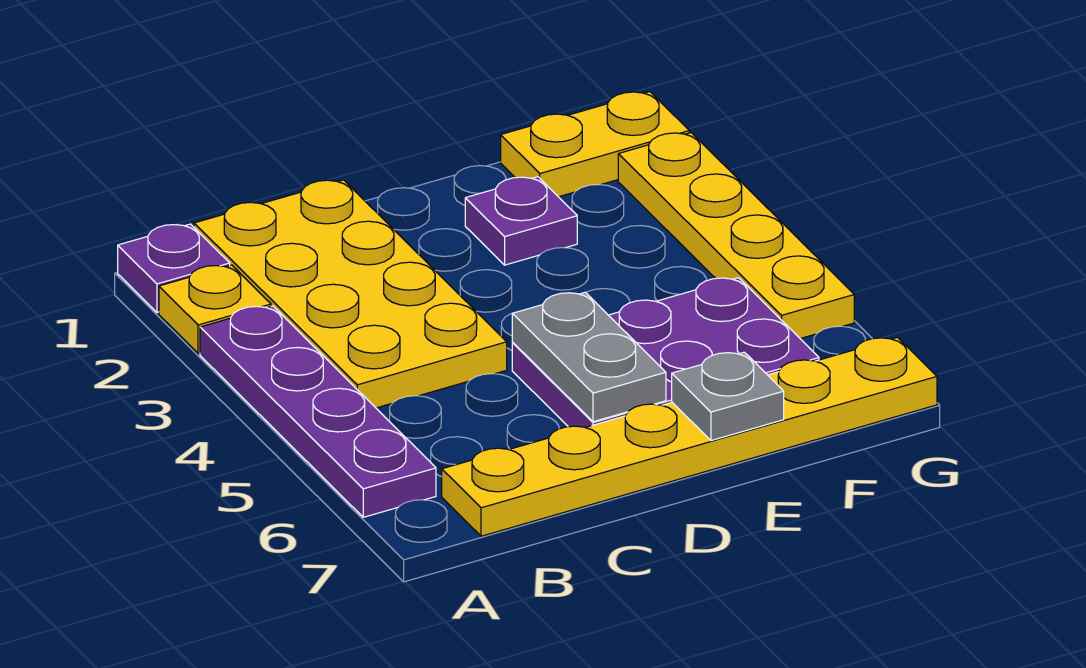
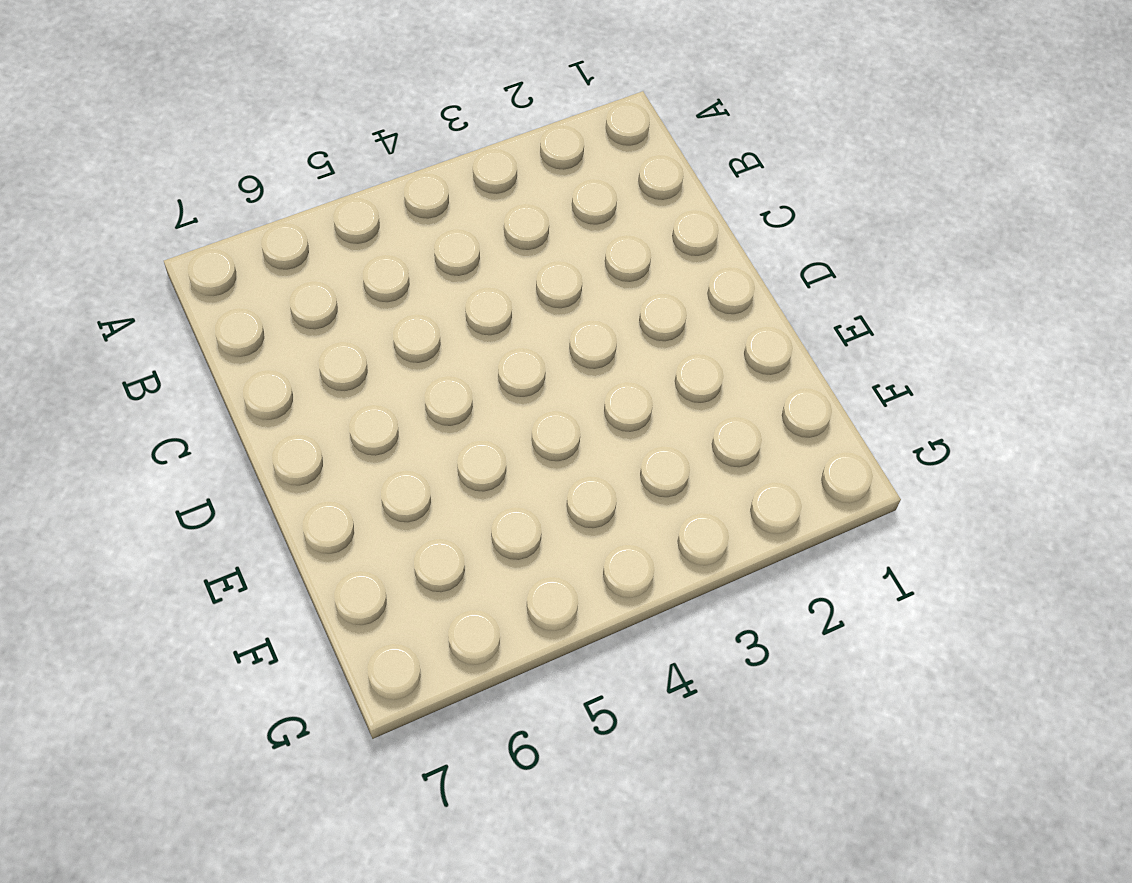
none -> purple 1x1 plate [118,224,230,312]
none -> yellow 1x1 plate [159,265,271,353]

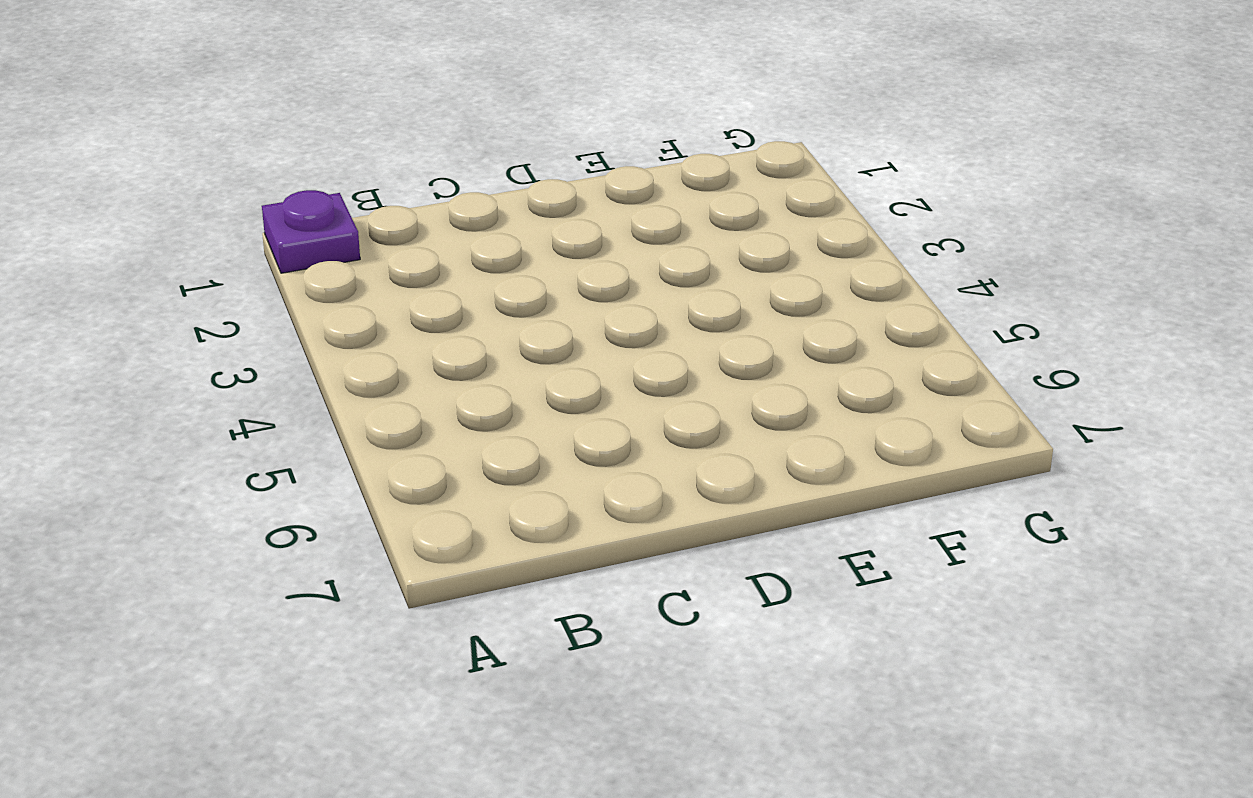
none -> yellow 1x1 plate [159,265,271,353]
none -> purple 1x4 plate [200,306,436,517]

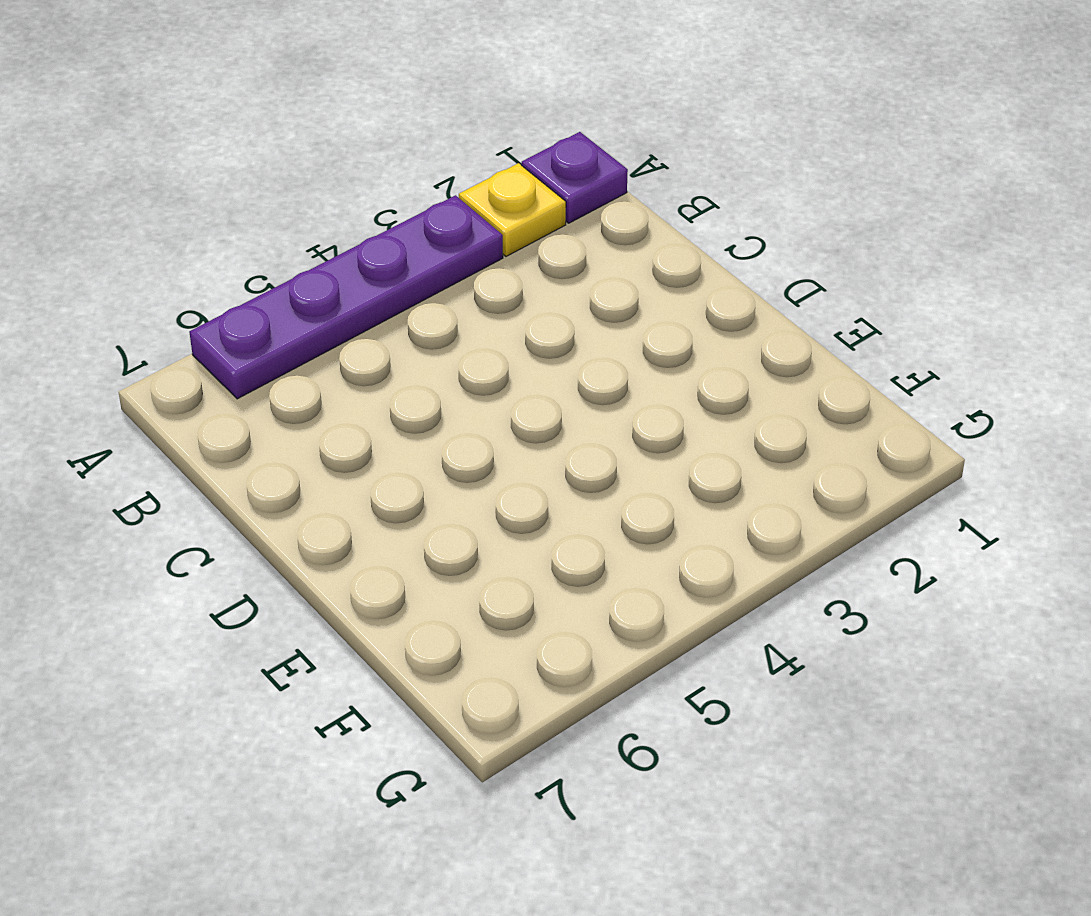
none -> yellow 2x4 plate [194,180,507,408]
none -> yellow 1x6 plate [442,338,937,536]

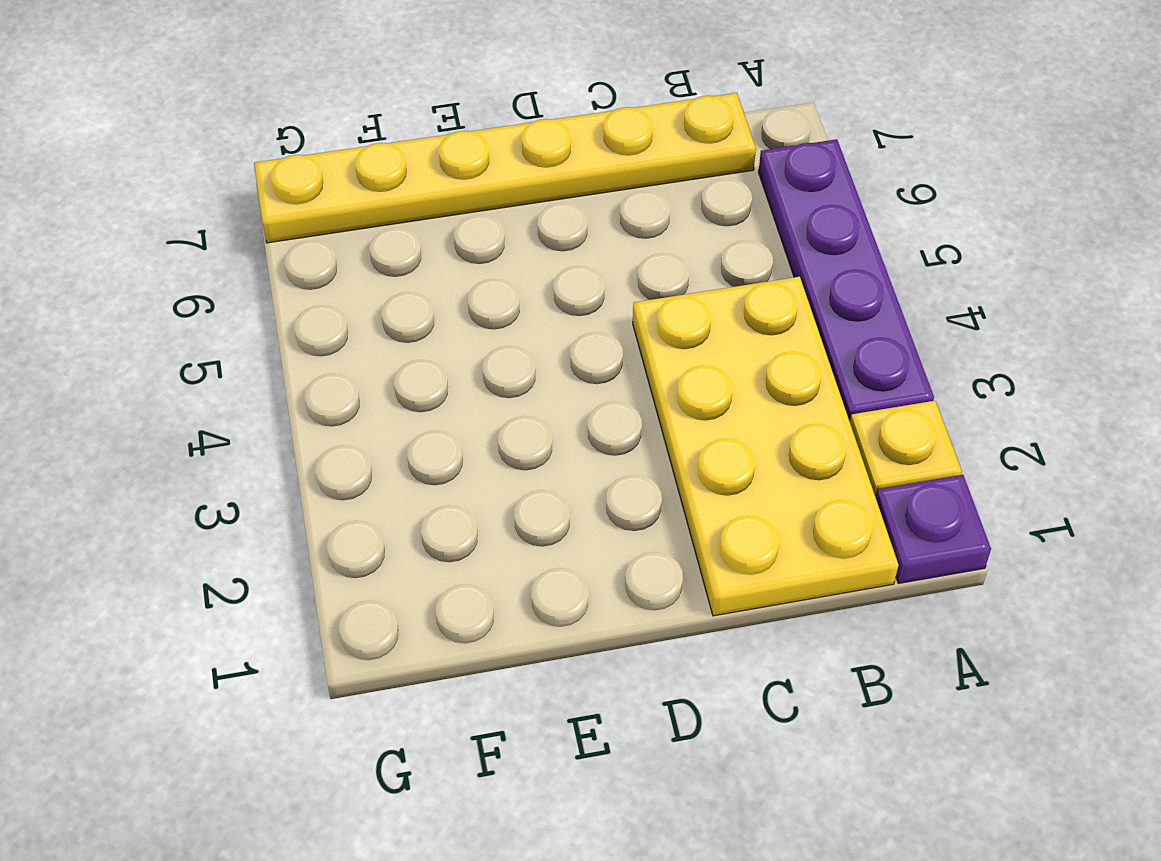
none -> purple 2x3 plate [512,278,819,428]
none -> purple 1x1 plate [465,177,577,265]

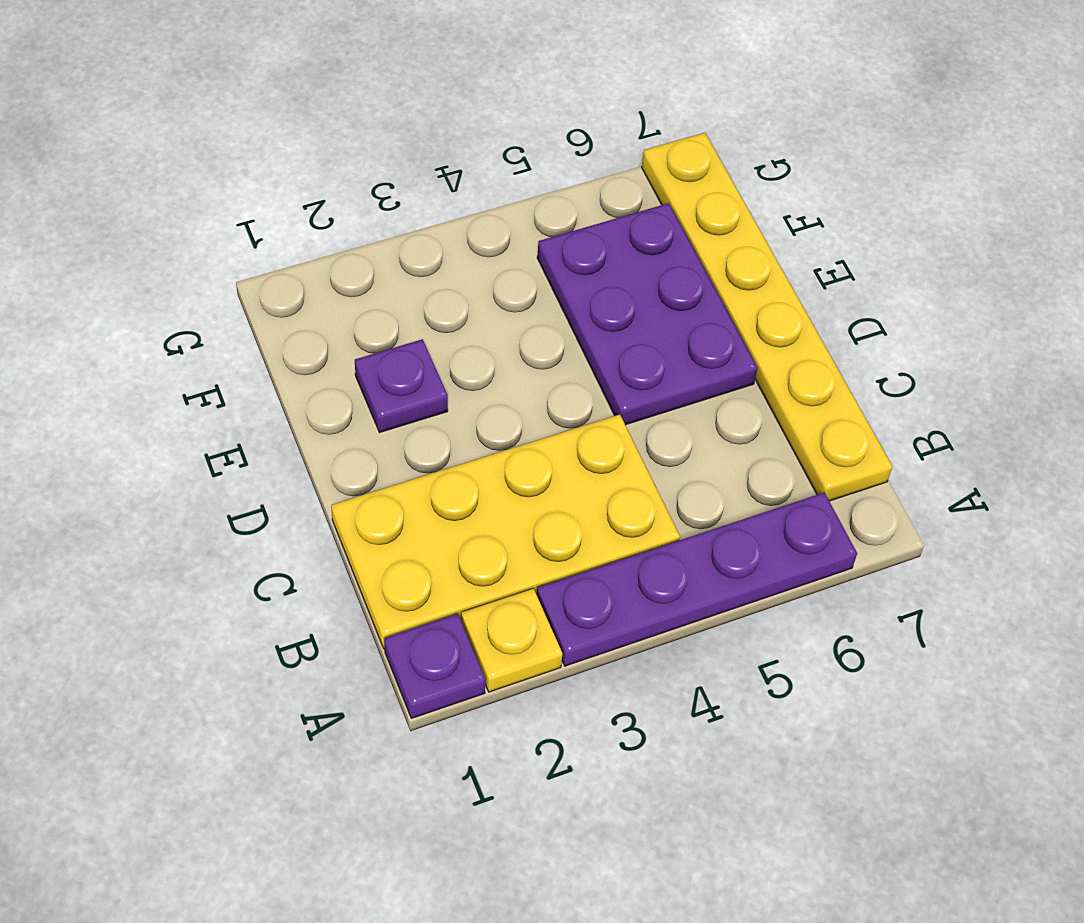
none -> yellow 1x2 plate [501,92,689,197]
none -> yellow 1x4 plate [618,133,854,339]

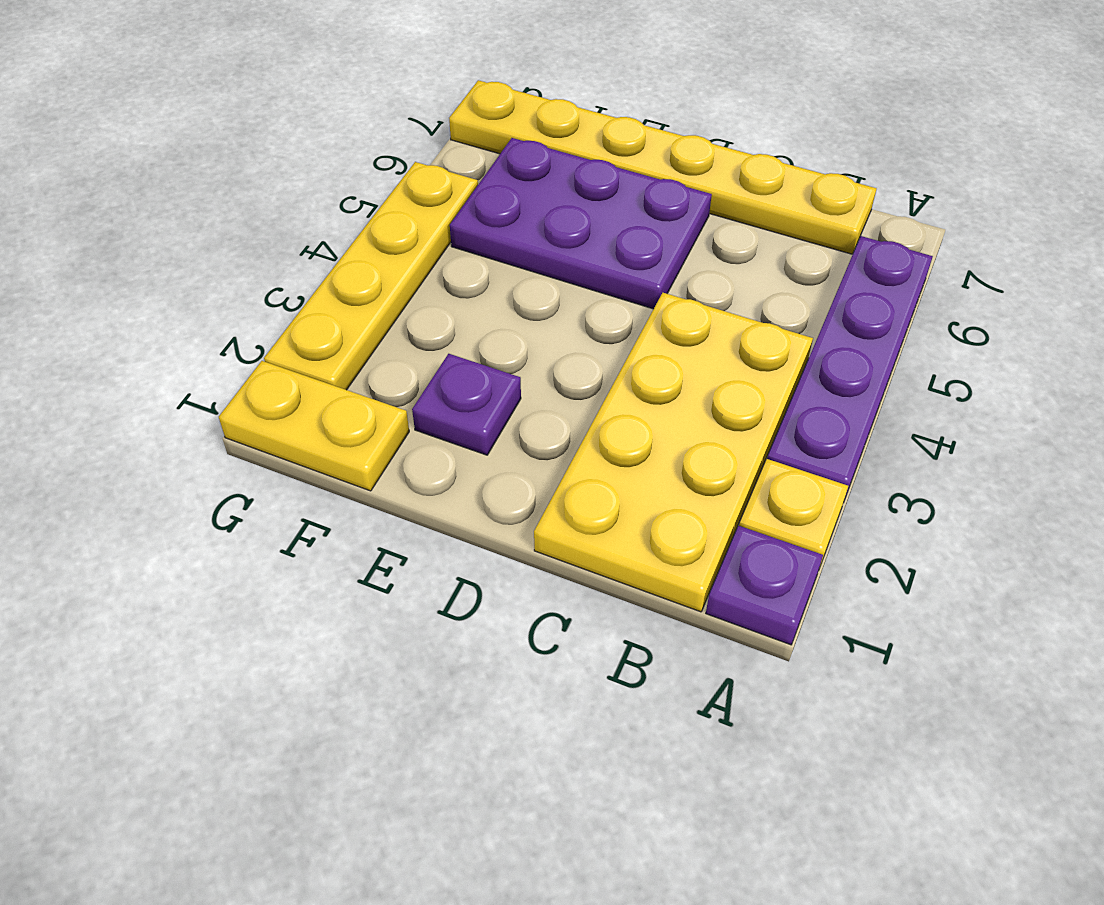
none -> grey 1x2 plate [512,292,666,422]
none -> grey 1x1 plate [672,352,784,441]

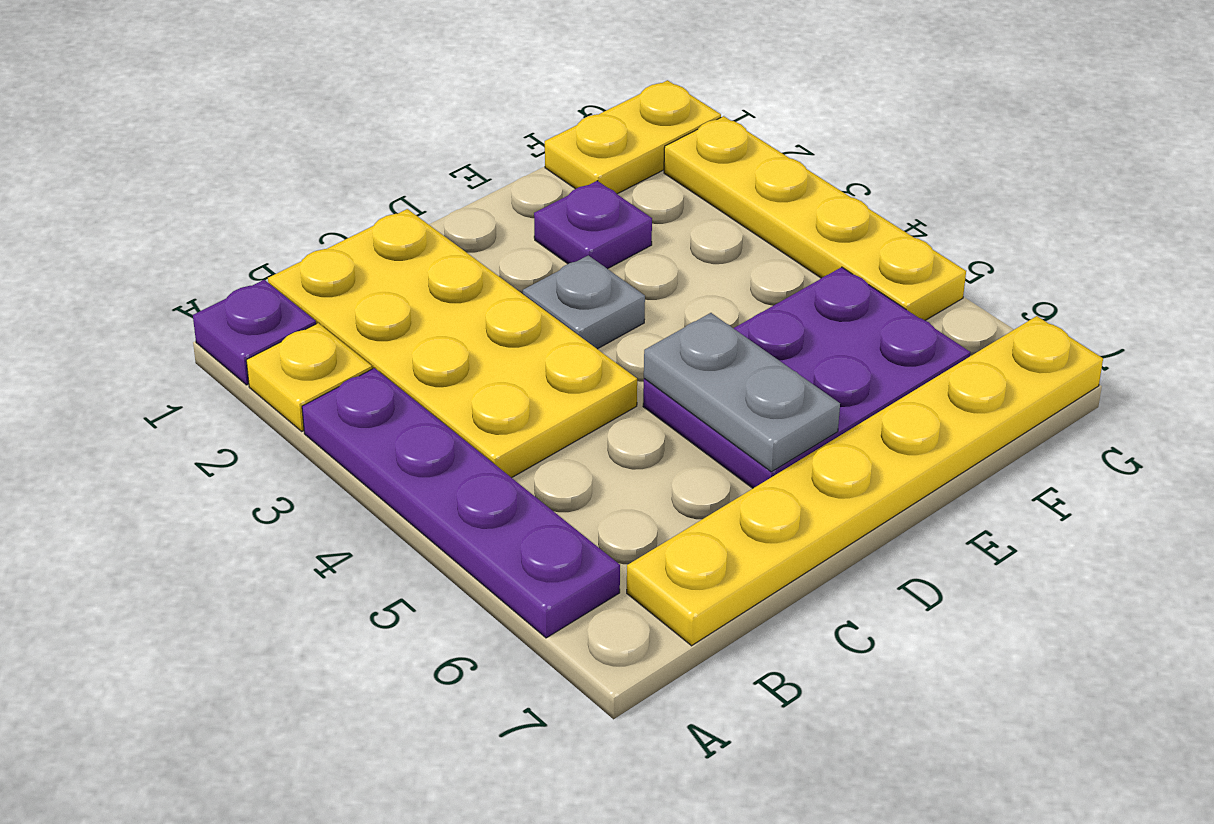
grey 1x1 plate [523,255,645,349] -> grey 1x1 plate moved to [672,352,784,441]

